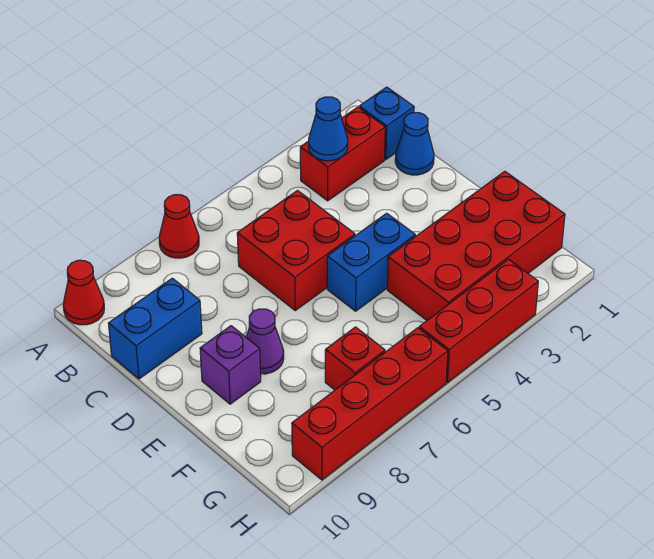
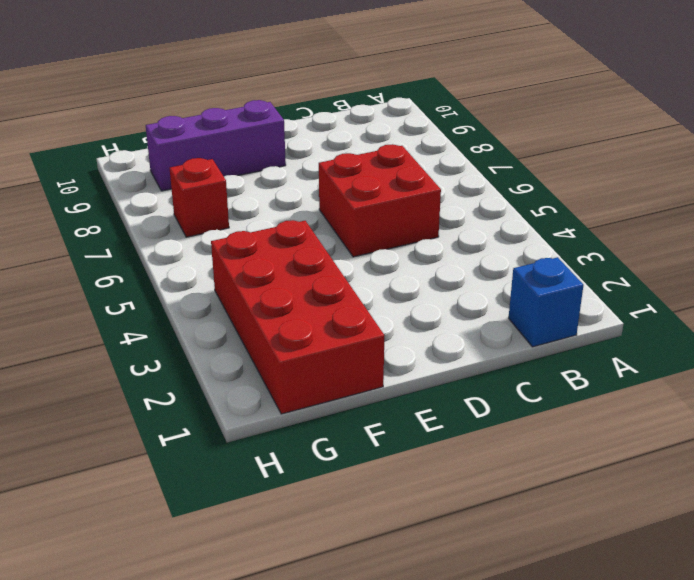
purple 1x3 brick [146,100,286,191] -> purple 1x1 brick [200,326,261,404]
none -> red 1x1 cone [159,195,199,258]
none -> red 1x1 cone [63,260,104,325]
none -> red 1x2 brick [300,107,385,201]

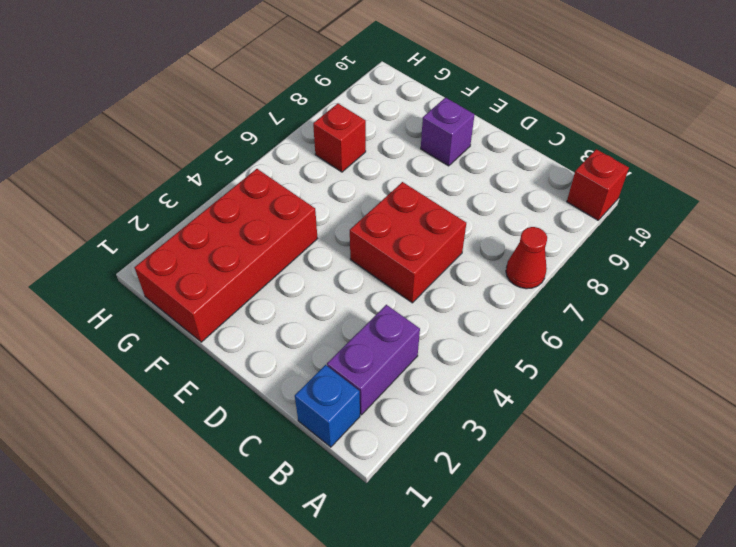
red 1x1 brick [567,149,629,220] -> red 1x1 cone [63,260,104,325]
purple 1x2 brick [327,305,420,415] -> red 1x2 brick [300,107,385,201]
none -> blue 1x1 cone [395,113,434,175]
none -> blue 1x2 brick [108,278,202,379]
none -> blue 1x2 brick [327,213,415,311]

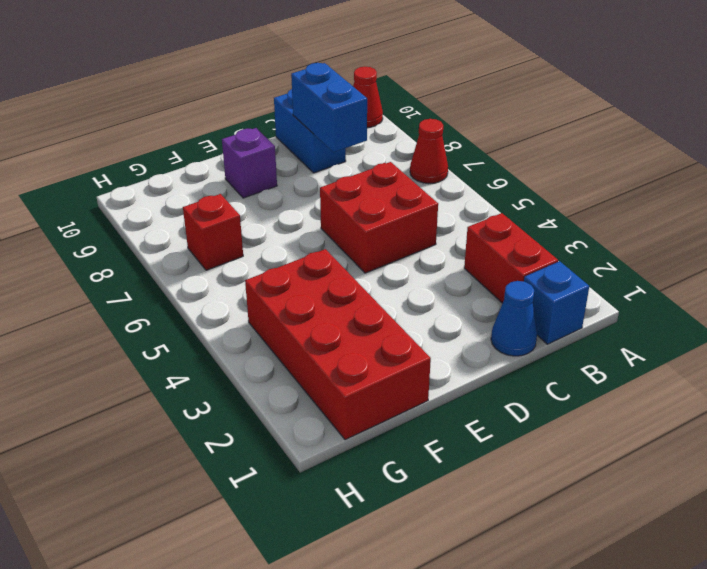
blue 1x2 brick [291,63,367,152] -> blue 1x2 brick moved to [327,213,415,311]
none -> purple 1x1 cone [246,309,284,374]
none -> red 1x3 brick [419,259,538,383]
none -> red 1x4 brick [292,328,448,480]

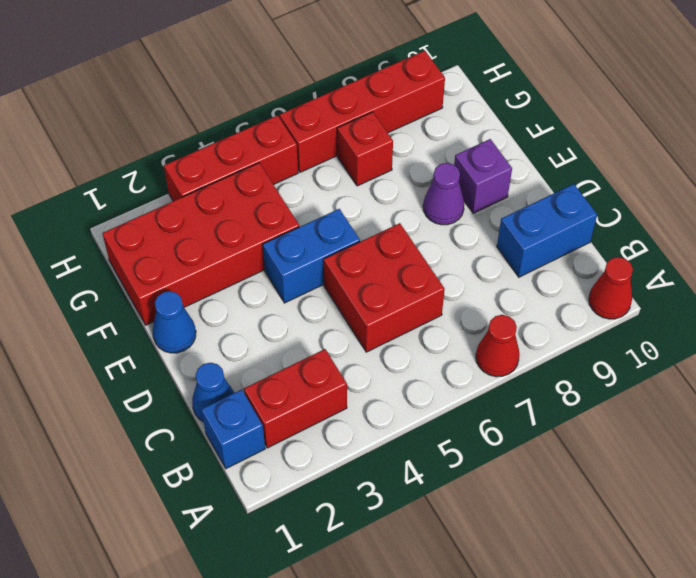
blue 1x1 cone [153,291,196,353] -> blue 1x1 cone moved to [309,97,348,161]

